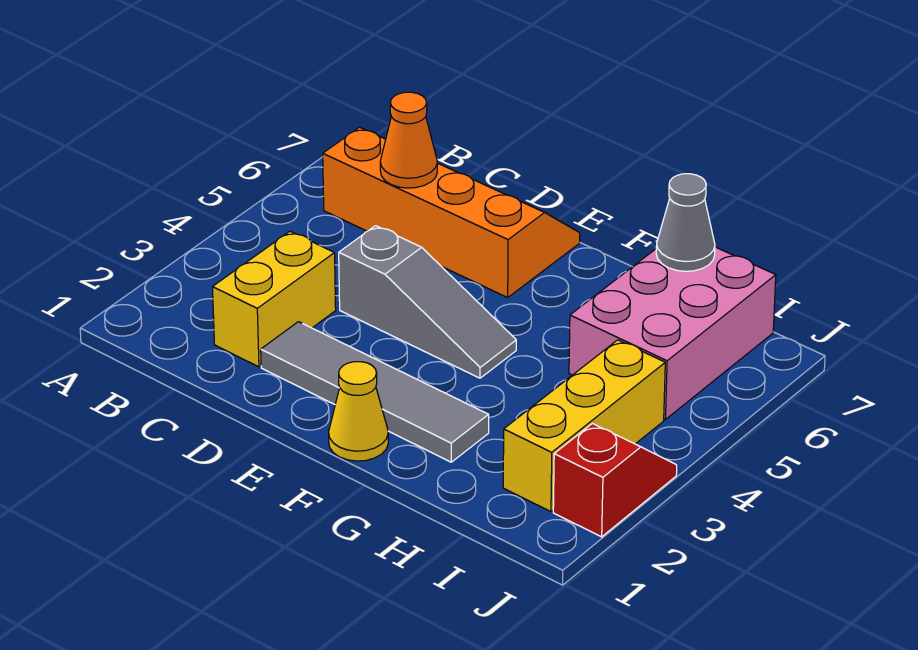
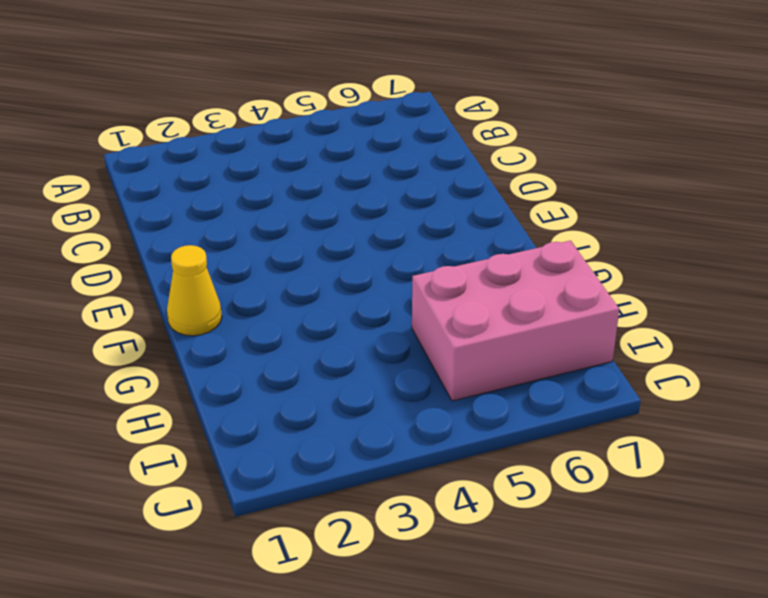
none -> orange 2x4 slope [323,127,580,298]
none -> yellow 1x2 brick [213,232,336,367]

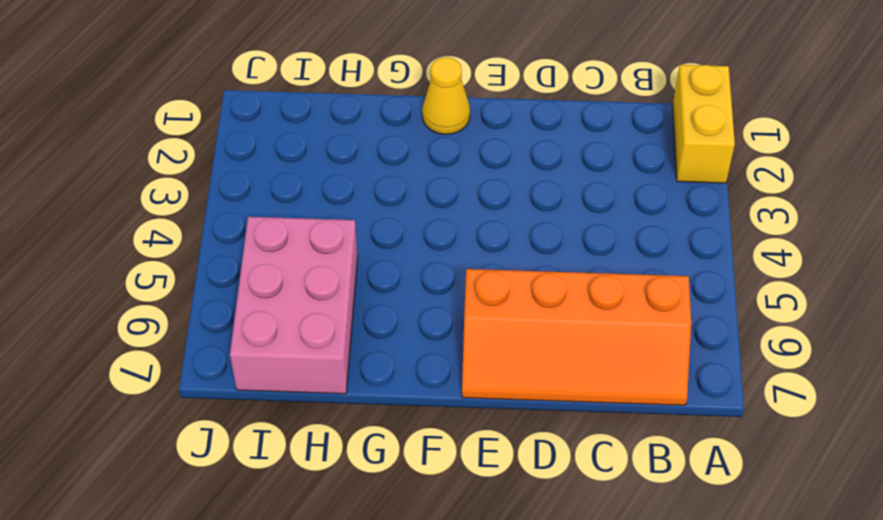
yellow 1x2 brick [673,65,735,183] -> yellow 1x2 brick moved to [213,232,336,367]
none -> grey 1x4 tile [261,322,489,462]
none -> grey 1x3 slope [339,226,516,378]

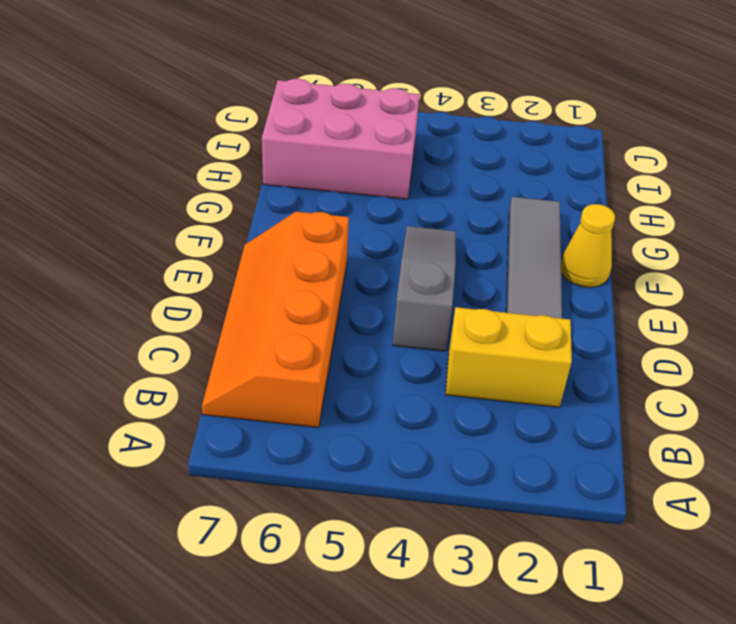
none -> yellow 1x3 brick [503,340,665,512]
none -> red 1x2 slope [553,424,677,537]

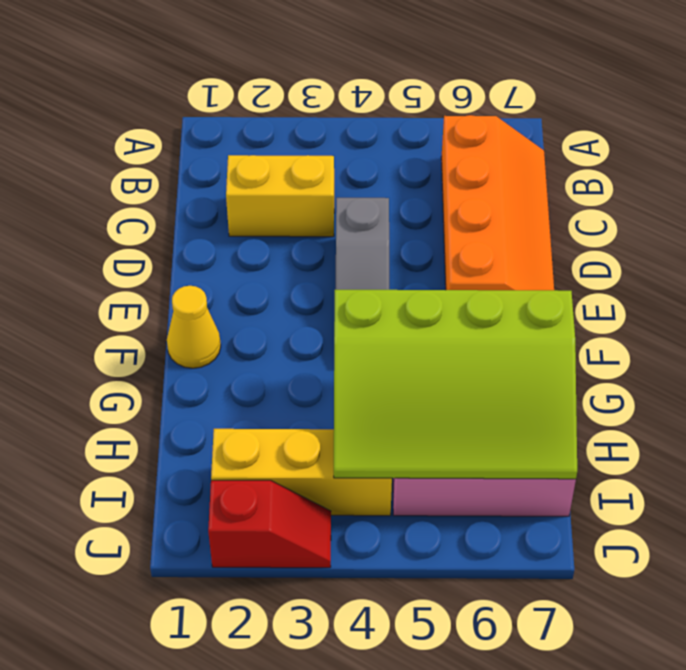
lime 3x4 slope [334,290,577,479] -> grey 1x1 cone [656,174,715,271]
none -> grey 1x4 tile [261,322,489,462]
none -> orange 1x1 cone [380,92,437,188]

